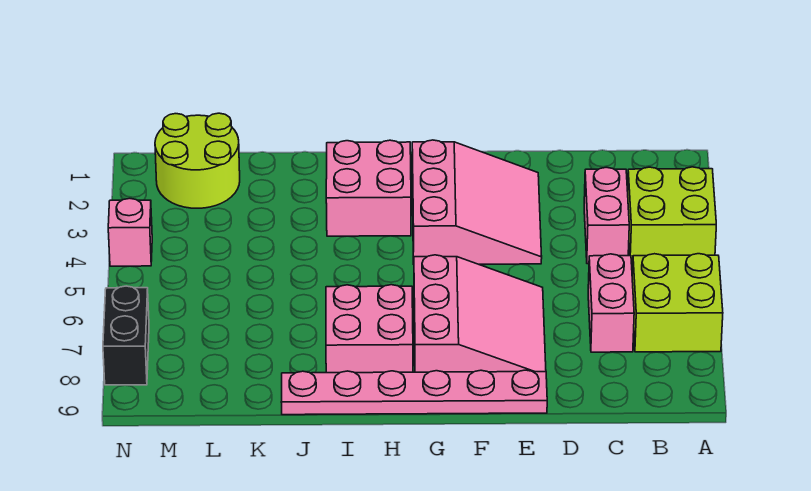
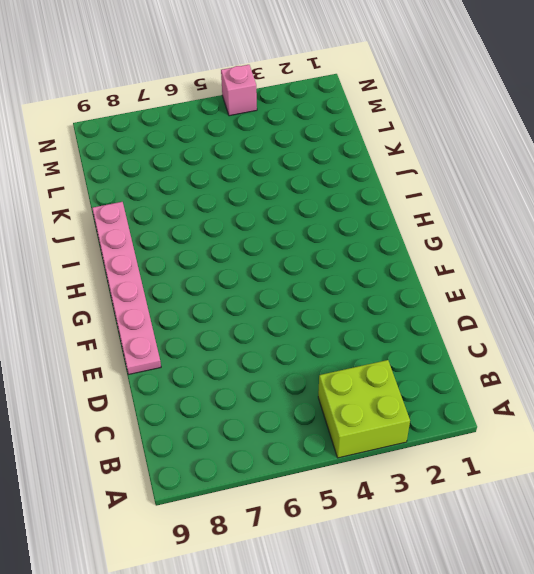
none -> lime 2x2 brick [632,254,723,352]
none -> pink 1x2 brick [584,167,629,264]
none -> pink 1x2 brick [588,254,634,352]

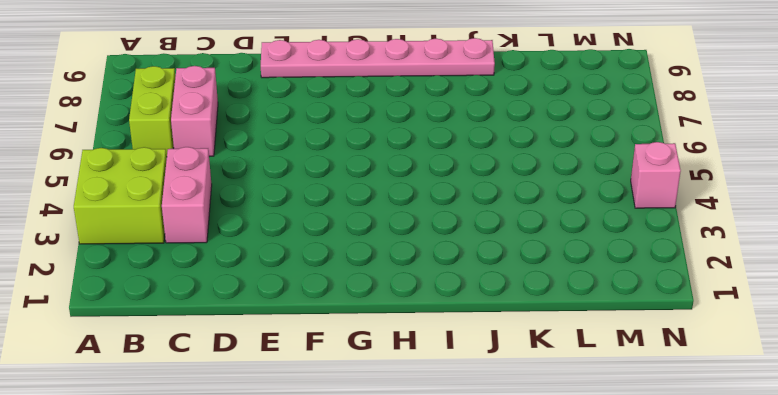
lime 1x2 brick [129,66,175,156] -> lime 2x2 brick [632,254,723,352]
none -> pink 3x3 slope [412,140,542,264]
none -> pink 3x3 slope [414,255,546,372]
none -> pink 2x2 brick [326,140,411,236]

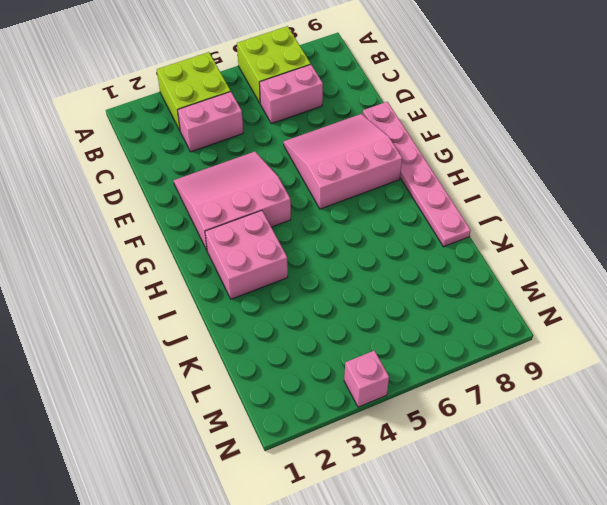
none -> pink 2x2 brick [326,285,413,373]
none -> lime 2x2 round brick [155,113,240,208]
none -> black 1x2 brick [103,286,149,385]

